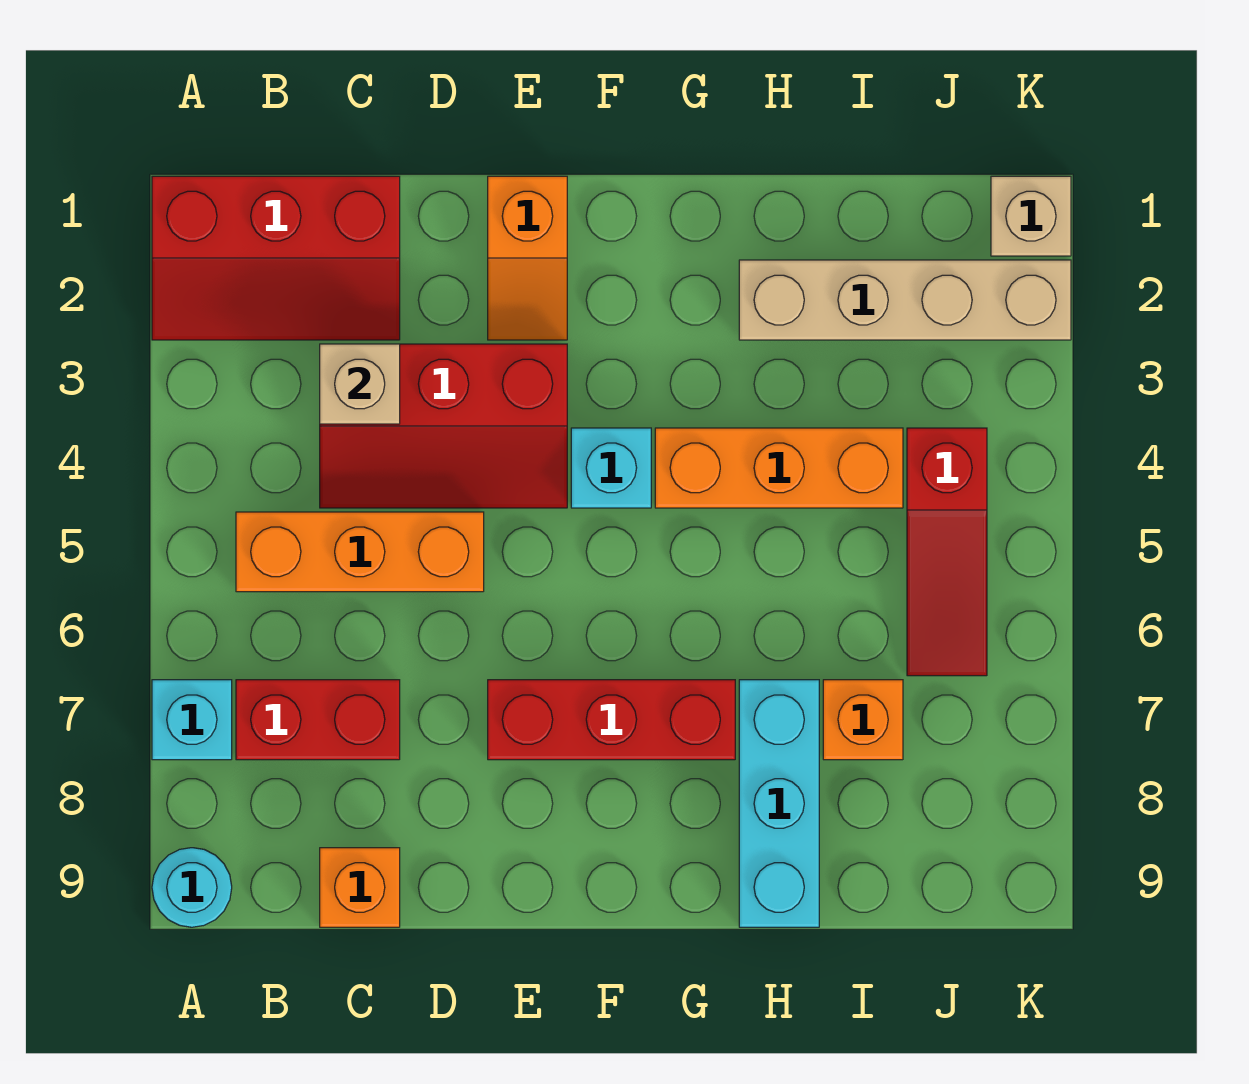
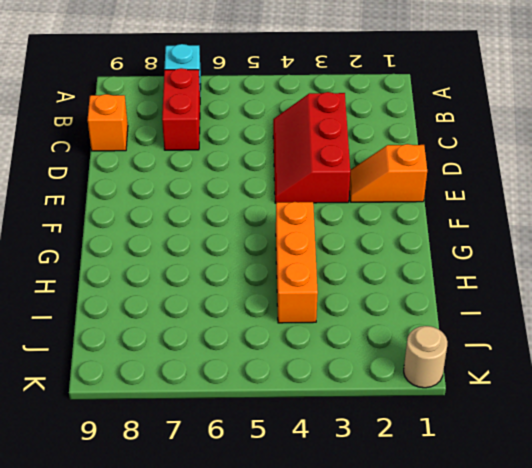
tan 1x1 round brick [404,326,447,388] -> tan 1x1 brick [991,176,1071,256]
none -> red 2x3 slope [152,176,400,340]
none -> cyan 1x1 round brick [152,848,232,927]
none -> orange 1x3 brick [236,512,484,592]

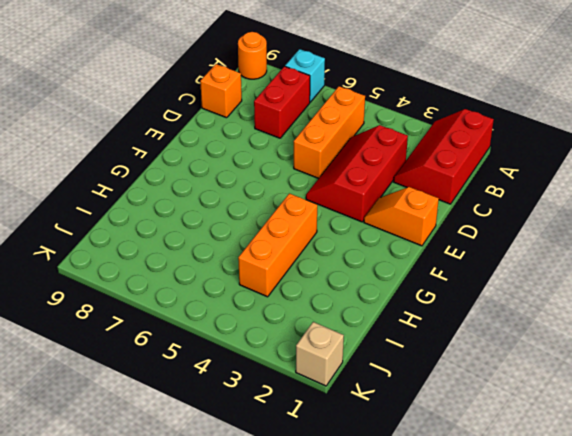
orange 1x1 round brick [238,32,267,79] -> cyan 1x1 round brick [152,848,232,927]
none -> red 1x3 brick [488,680,735,760]
none -> cyan 1x1 brick [571,428,651,508]
none -> tan 1x4 brick [739,260,1071,340]

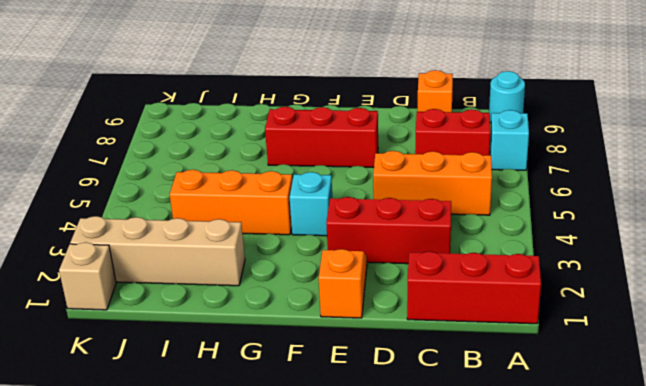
none -> cyan 1x3 brick [739,680,819,927]
none -> orange 1x1 brick [823,680,903,760]
none -> red 1x3 slope [907,428,987,676]

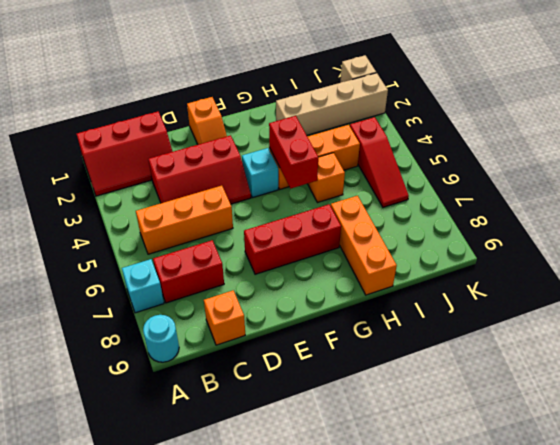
red 1x2 brick [269,116,318,189] -> none
orange 1x1 brick [308,153,345,203] -> orange 1x1 brick moved to [823,680,903,760]
orange 1x3 brick [331,196,397,295] -> cyan 1x3 brick [739,680,819,927]
none -> tan 1x1 brick [320,344,400,424]

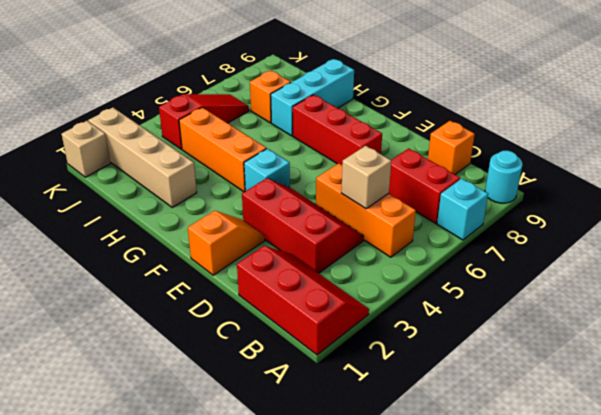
tan 1x1 brick [341,146,391,209] -> tan 1x1 brick moved to [320,344,400,424]

